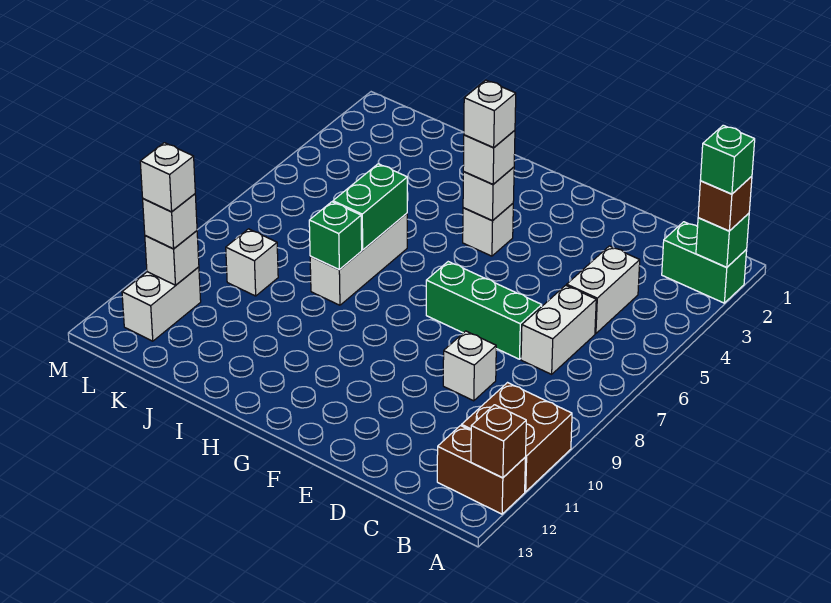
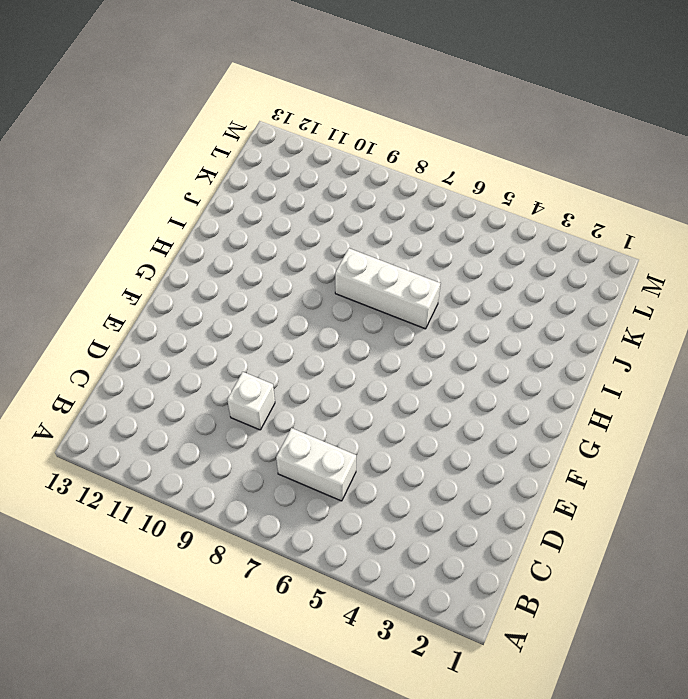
none -> green 1x2 brick [662,222,747,303]
none -> brown 2x2 brick [462,383,572,492]
none -> brown 1x2 brick [437,426,526,514]

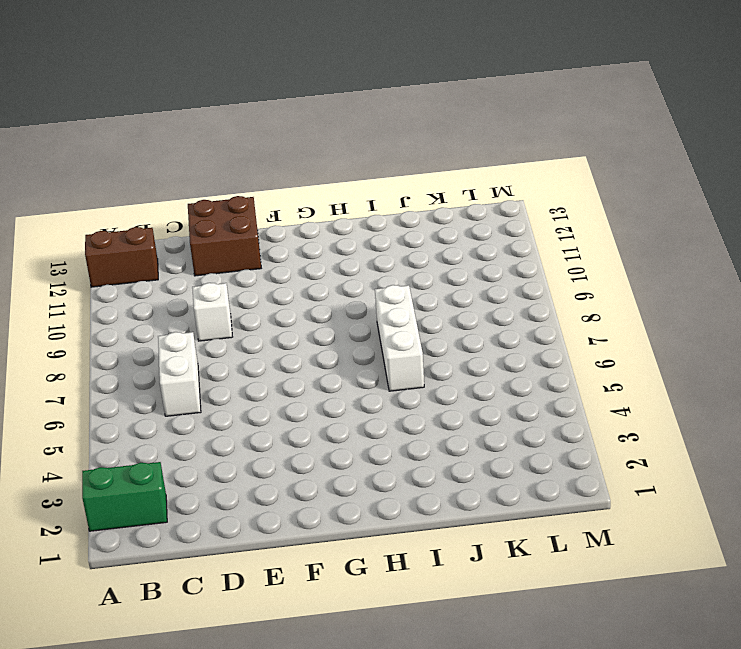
brown 2x2 brick [188,196,261,276] -> brown 2x2 brick moved to [462,383,572,492]
none -> white 1x2 brick [567,246,640,334]
none -> green 1x3 brick [426,262,542,359]
none -> white 1x1 brick [463,204,513,256]

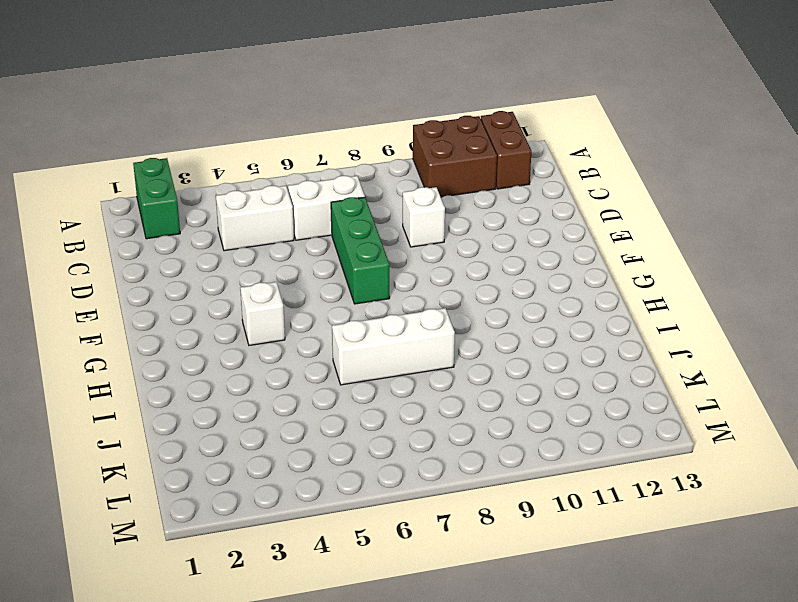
none -> white 1x1 brick [226,229,278,296]
none -> white 1x2 brick [122,267,201,341]
none -> green 1x1 brick [696,213,749,268]

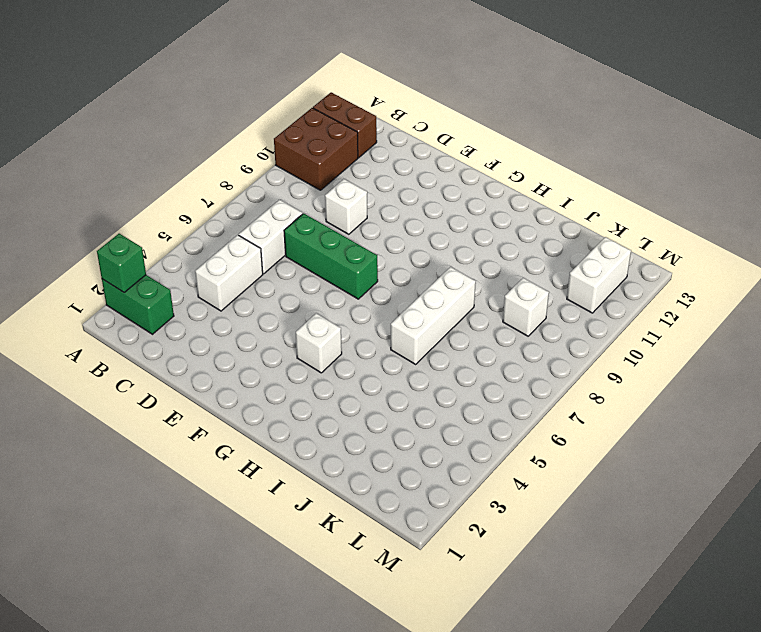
none -> brown 1x1 brick [471,405,526,478]
none -> white 1x1 brick [463,167,514,221]
none -> green 1x2 brick [333,164,407,250]

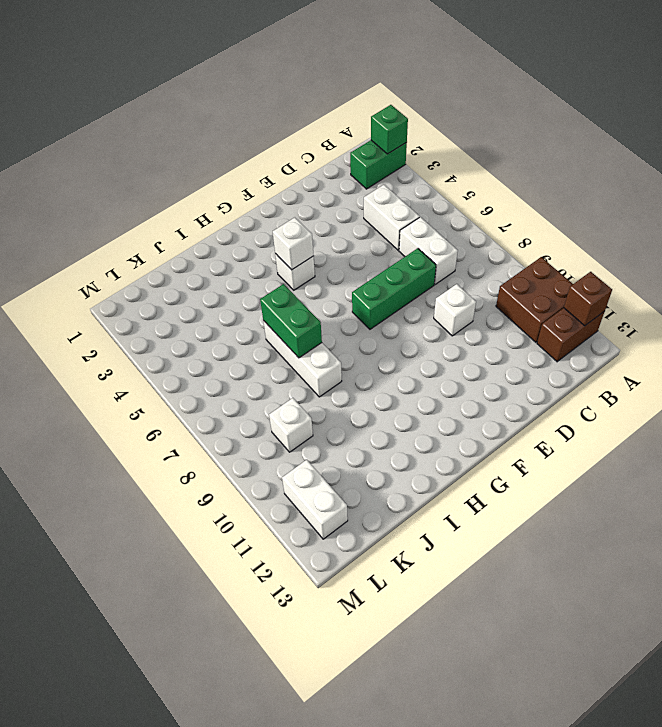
none -> green 1x1 brick [309,202,362,270]
none -> white 1x1 brick [145,231,199,285]
none -> brown 1x1 brick [698,176,752,231]

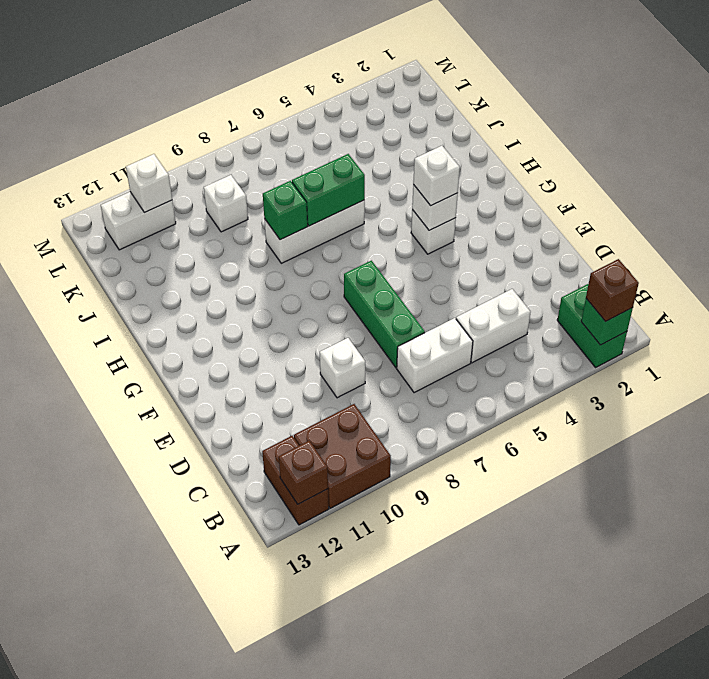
none -> white 1x1 brick [143,194,197,249]
none -> green 1x1 brick [700,125,755,194]
none -> white 1x1 brick [464,80,516,148]

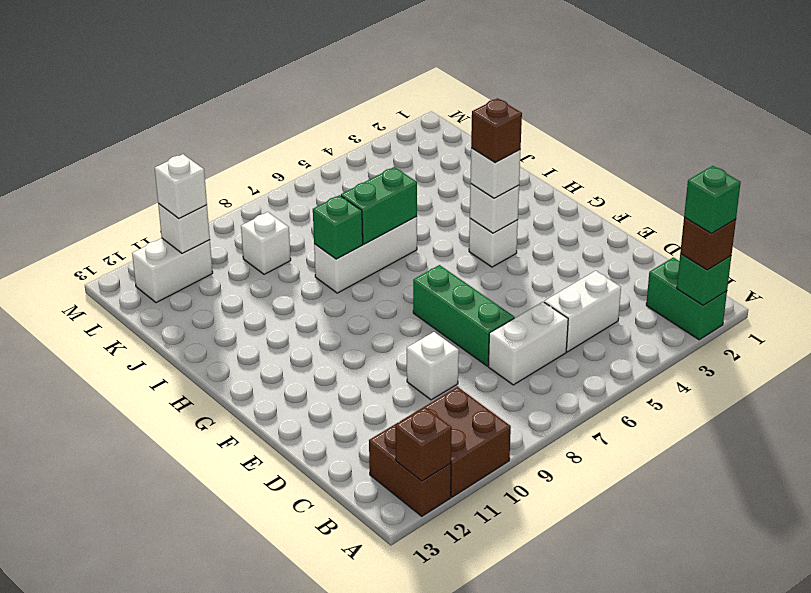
brown 1x1 brick [471,98,522,163] -> white 1x1 brick [464,80,516,148]
none -> white 1x1 brick [140,143,195,212]

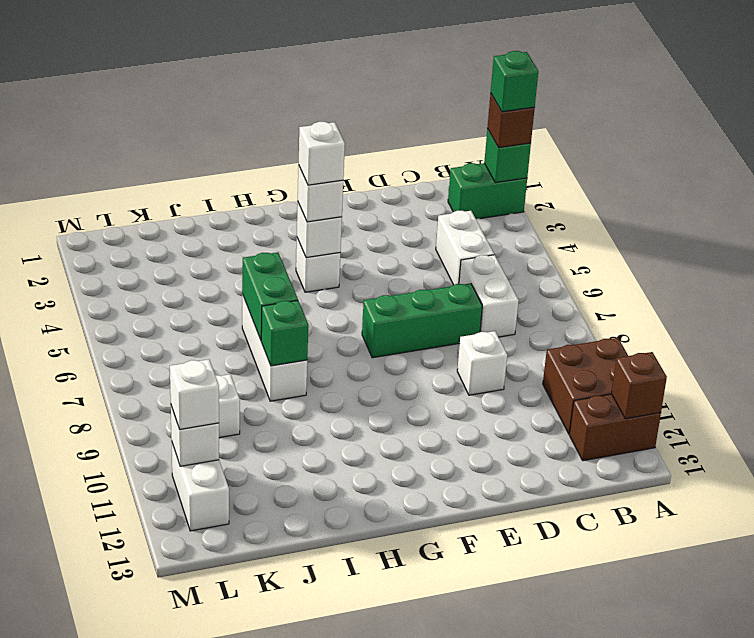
none -> white 1x1 brick [140,143,195,212]

